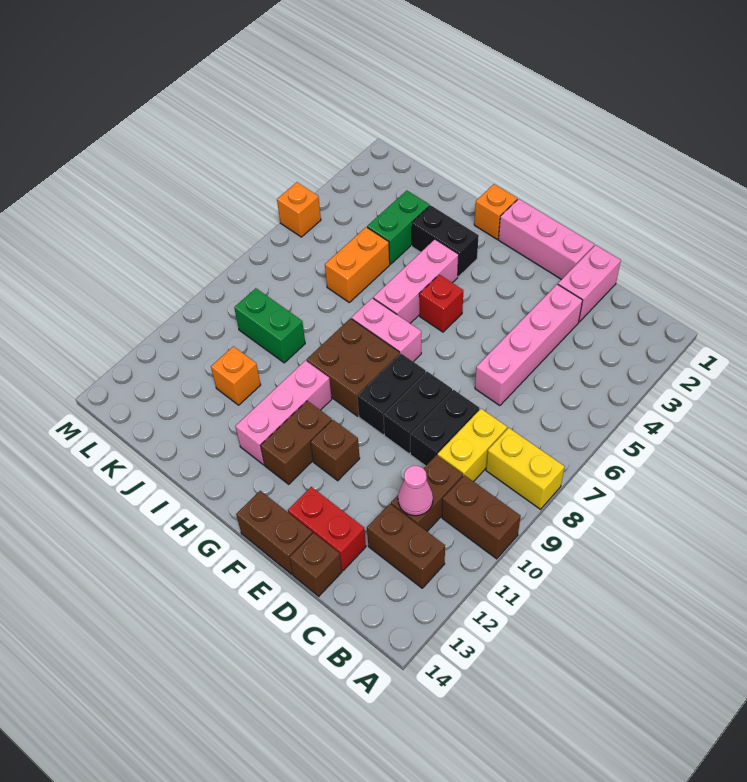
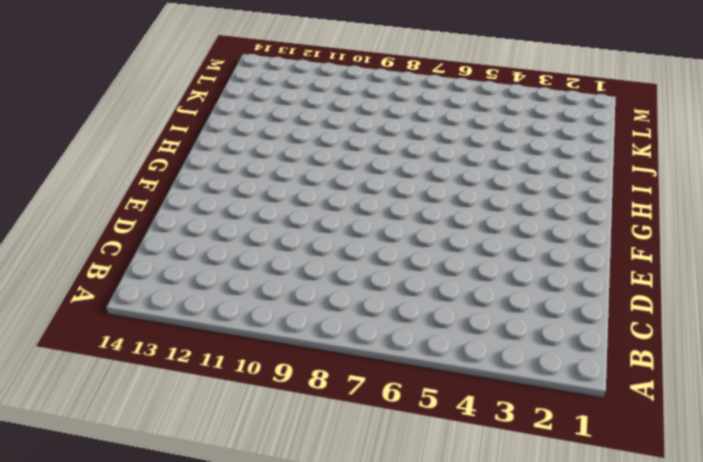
none -> yellow 1x2 brick [486,428,565,509]
none -> brown 1x2 brick [442,475,521,559]
none -> brown 1x2 brick [367,504,445,588]

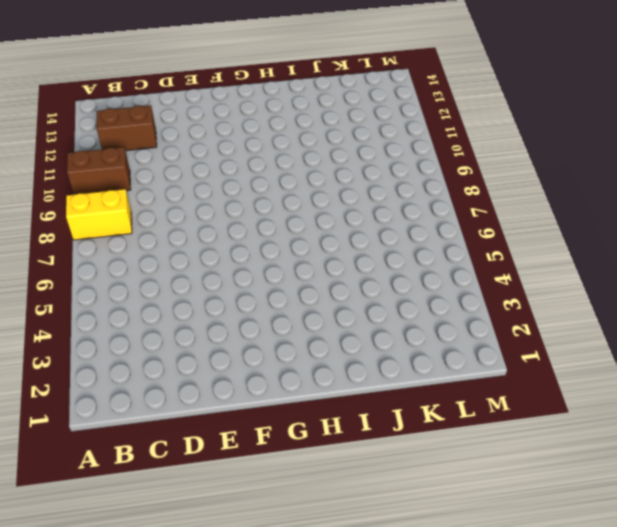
none -> yellow 1x2 brick [437,409,507,482]
none -> brown 1x2 brick [391,455,463,531]
none -> pink 1x2 brick [558,245,621,322]

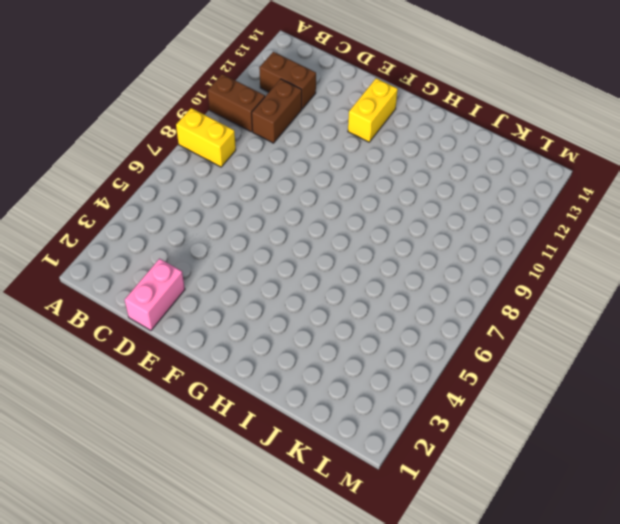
yellow 1x2 brick [348,78,398,142] -> yellow 1x2 brick moved to [437,409,507,482]
none -> pink 1x4 brick [475,284,583,406]
none -> black 1x2 brick [410,390,480,466]
none -> red 1x2 brick [288,487,366,571]

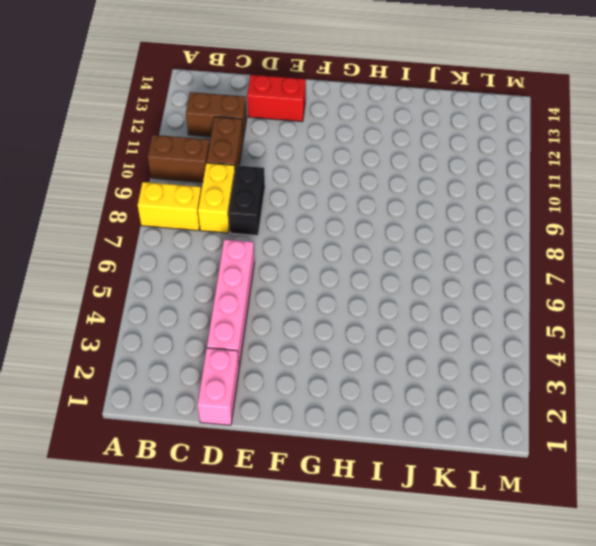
none -> brown 1x1 brick [290,533,342,596]
none -> pink 1x3 brick [498,199,594,280]
none -> black 1x2 brick [383,371,452,454]

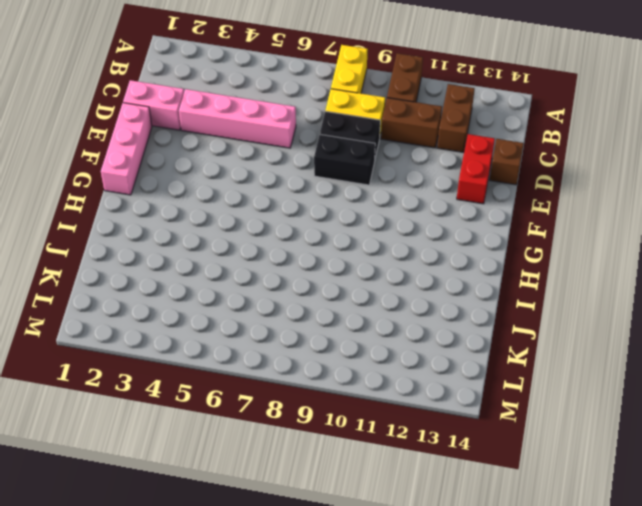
none -> brown 1x2 brick [236,491,312,574]
none -> black 1x2 brick [357,354,426,435]
none -> brown 1x1 brick [310,420,360,481]

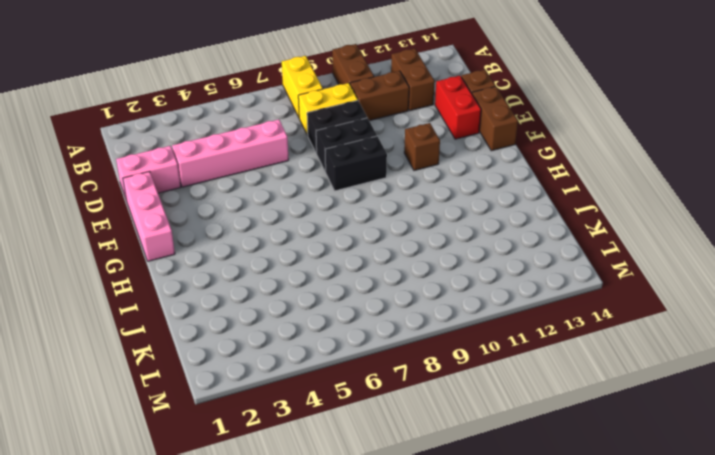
none -> red 1x1 brick [419,275,463,332]
none -> pink 1x2 brick [352,298,421,362]
none -> brown 2x2 brick [307,318,400,416]

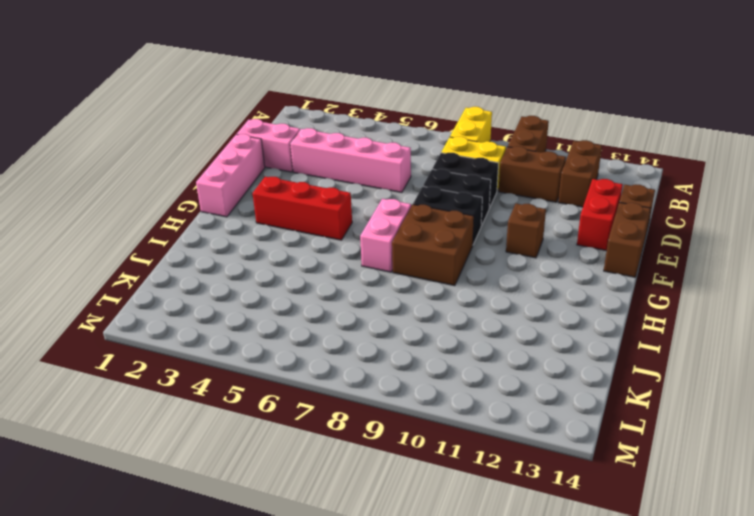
red 1x3 brick [253,177,352,240] -> red 1x1 brick [419,275,463,332]
none -> brown 1x2 brick [261,401,332,484]
none -> orange 1x1 brick [474,184,517,239]
none -> black 1x2 brick [412,205,479,277]

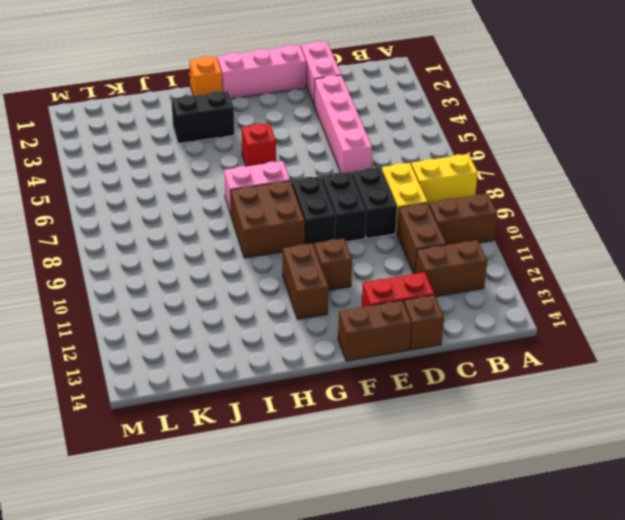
none -> pink 1x3 brick [373,239,459,323]
none -> pink 1x3 brick [235,361,332,465]
none -> green 1x2 brick [367,191,430,264]

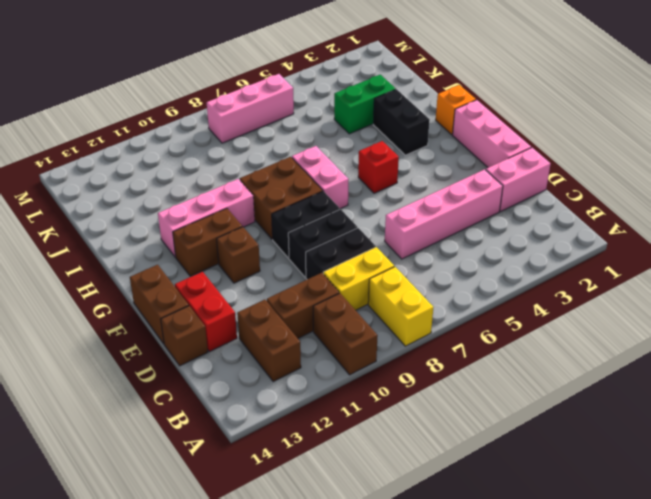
pink 1x3 brick [207,74,294,143] -> pink 1x3 brick moved to [373,239,459,323]
none -> orange 1x2 brick [325,227,390,302]
none -> green 1x2 brick [234,288,305,363]
none -> orange 1x1 brick [211,346,261,405]

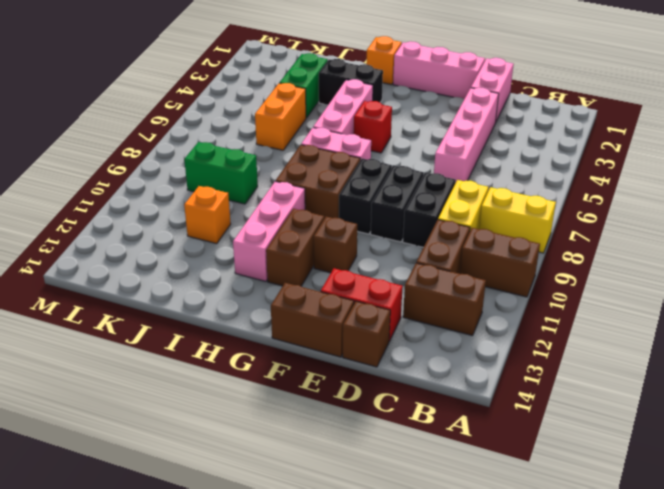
none -> orange 1x1 brick [277,182,321,237]
none -> pink 1x1 cone [398,466,433,516]

